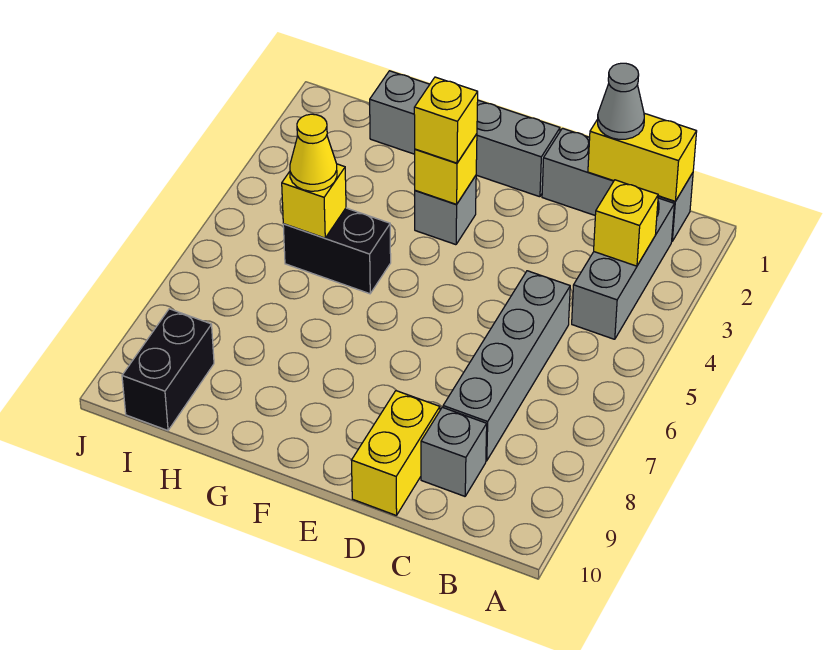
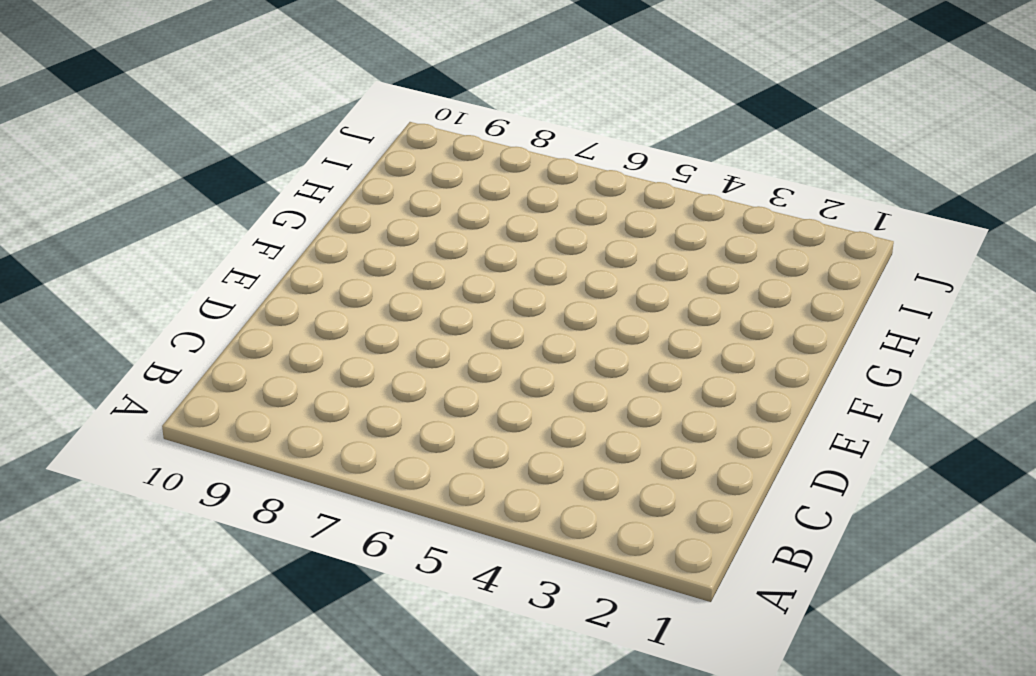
none -> grey 1x3 brick [542,128,693,241]
none -> grey 1x3 brick [572,198,674,339]
none -> grey 1x4 brick [443,271,570,461]

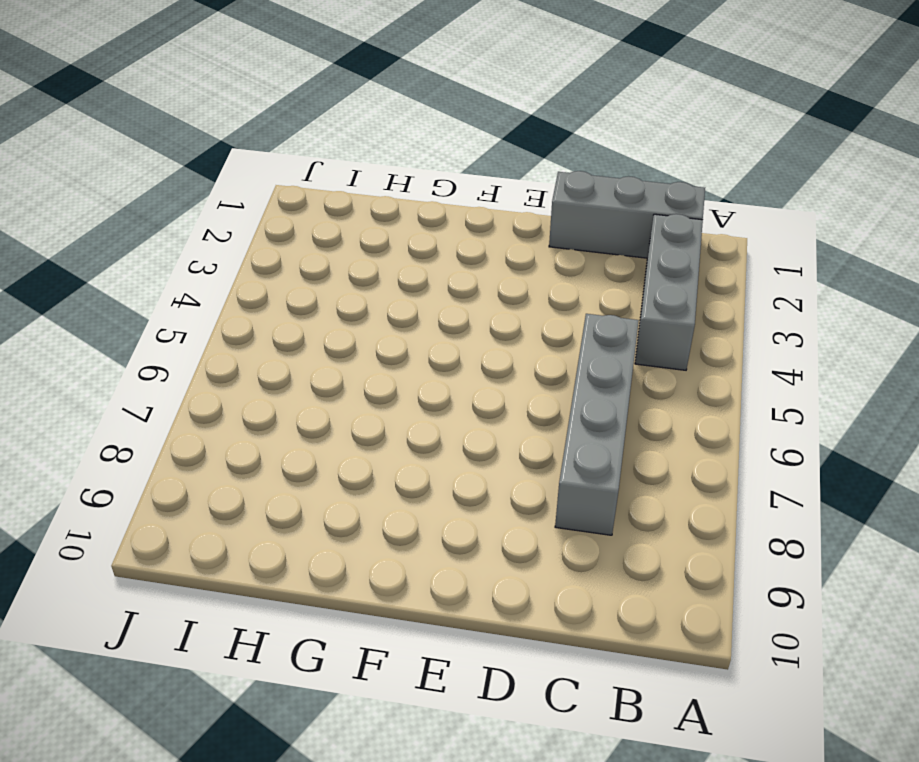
none -> grey 1x1 brick [421,407,487,496]
none -> yellow 1x2 brick [351,391,440,516]
none -> grey 1x4 brick [370,71,560,197]

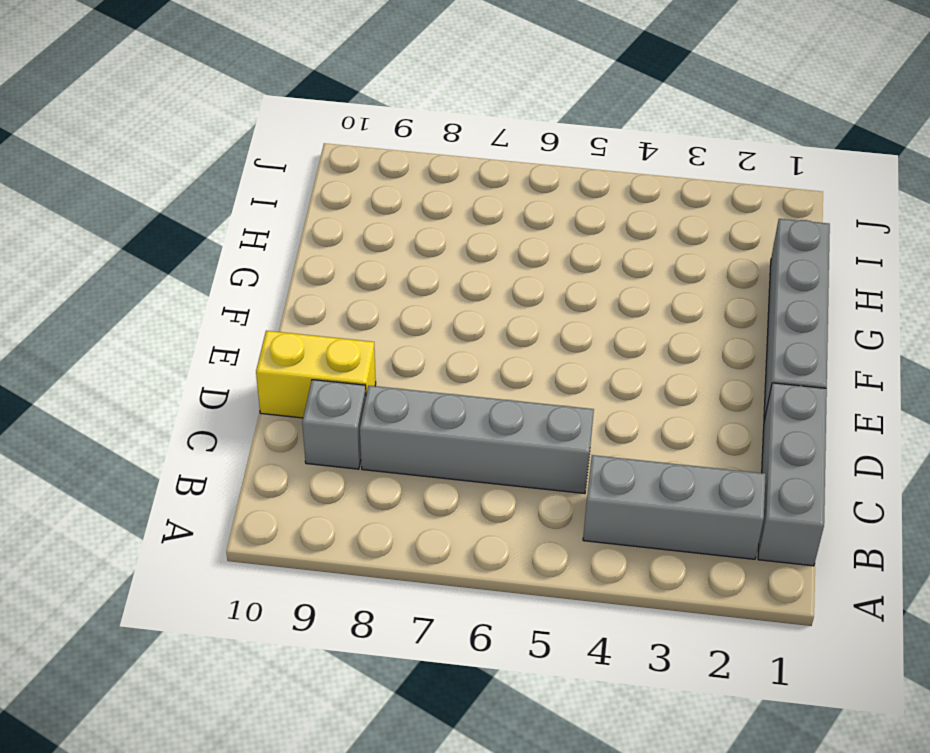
none -> grey 1x1 brick [415,176,476,245]
none -> black 1x2 brick [283,208,391,294]
none -> black 1x2 brick [122,309,214,430]

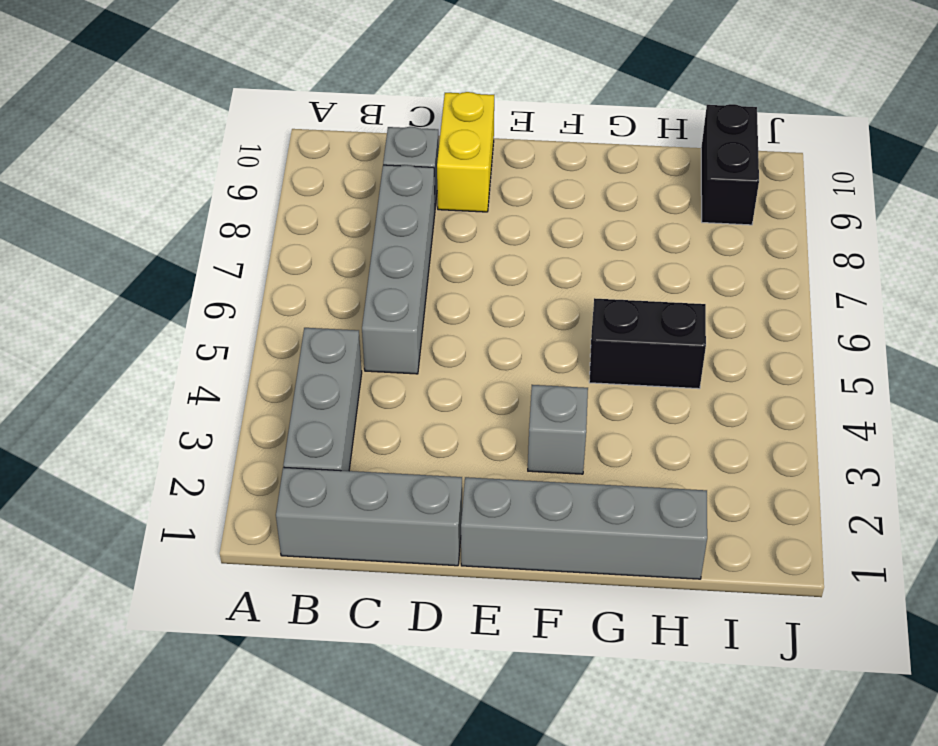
none -> yellow 1x2 brick [588,113,697,201]
none -> yellow 1x1 brick [594,180,658,266]
none -> yellow 1x1 brick [415,134,477,204]

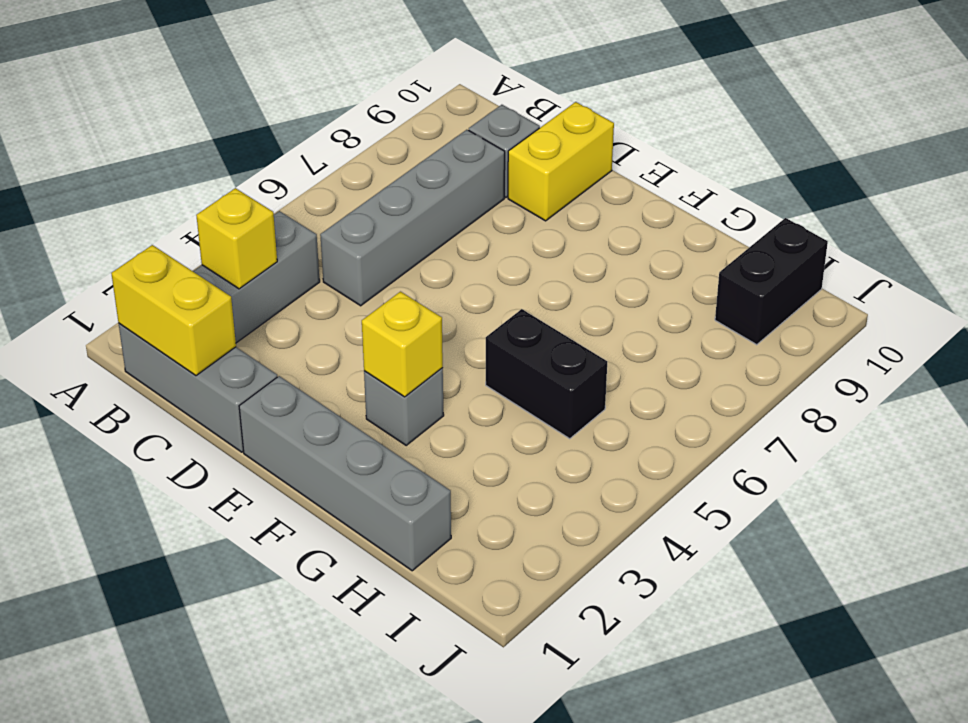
none -> yellow 1x1 brick [282,164,346,238]
none -> grey 1x1 cone [598,63,644,139]
none -> yellow 1x1 brick [414,77,478,163]

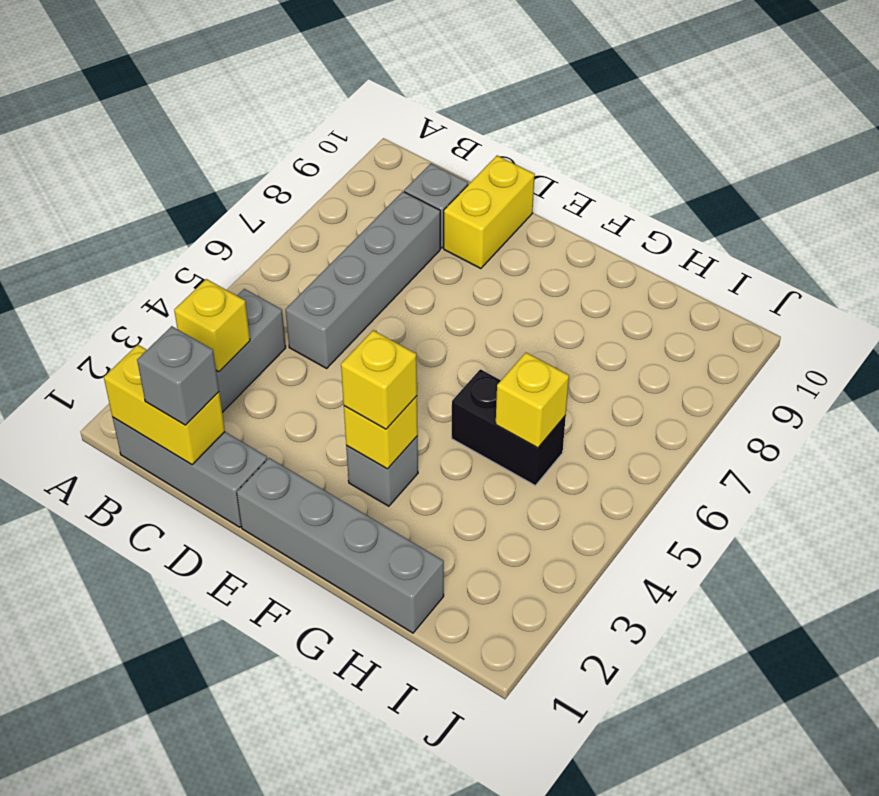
grey 1x1 brick [137,326,219,425] -> grey 1x1 cone [598,63,644,139]
none -> black 1x2 brick [122,309,214,430]
none -> yellow 1x1 cone [290,114,337,191]

